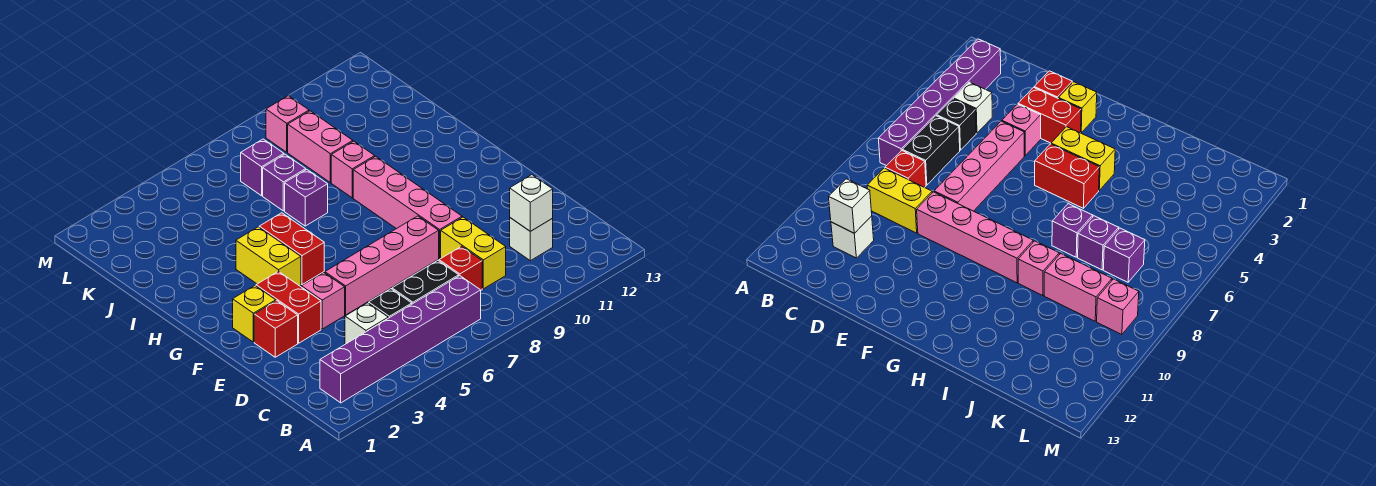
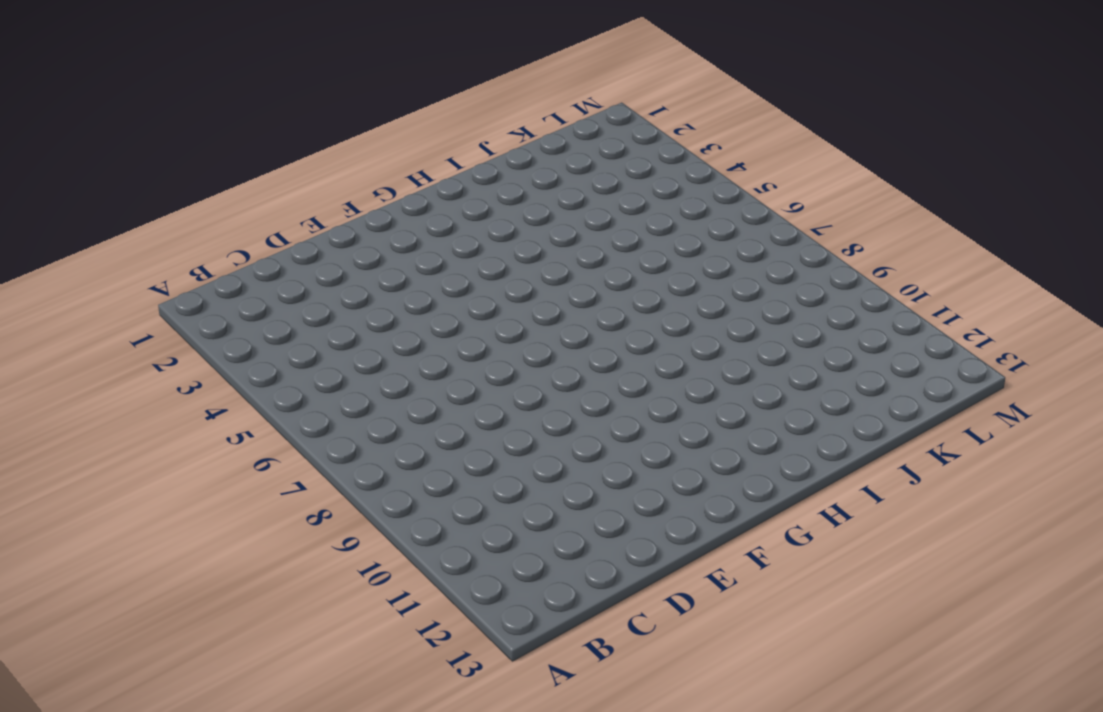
none -> purple 1x6 brick [320,276,481,403]
none -> white 1x1 brick [345,303,388,344]
none -> black 1x1 brick [369,289,412,318]

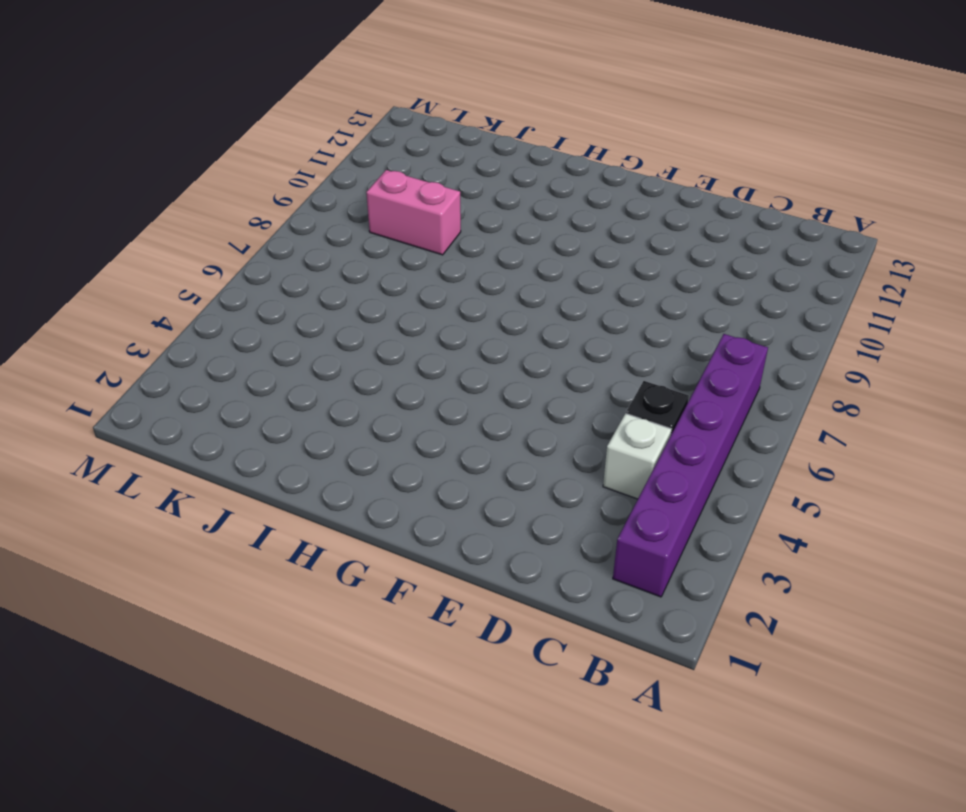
none -> black 1x2 brick [392,261,459,304]
none -> red 1x1 brick [439,246,482,290]
none -> yellow 1x2 brick [441,217,506,289]

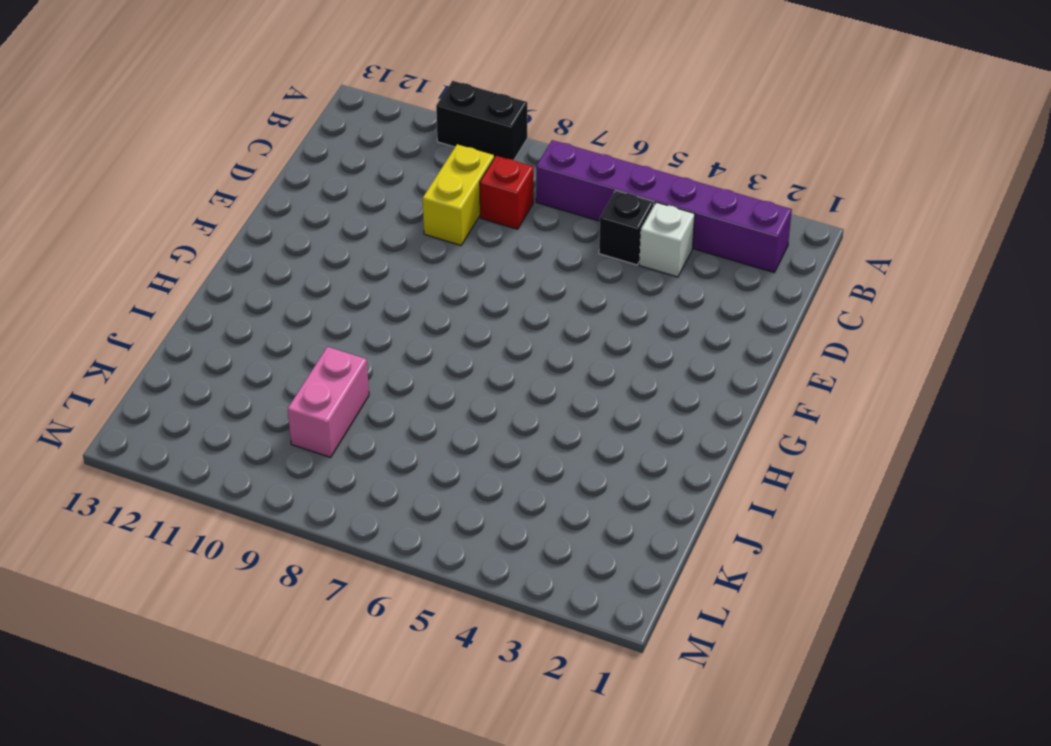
black 1x2 brick [436,81,527,160] -> black 1x2 brick moved to [392,261,459,304]
none -> white 1x1 brick [510,218,553,261]
none -> red 1x1 brick [254,301,298,357]
none -> red 1x2 brick [256,271,321,343]

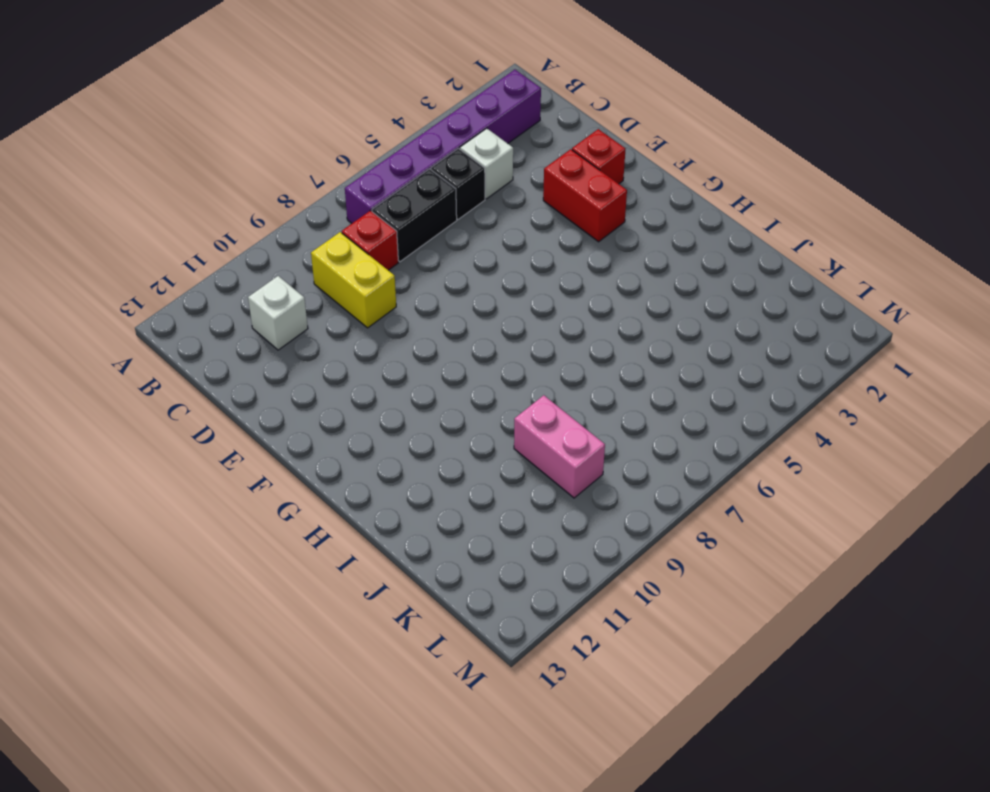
none -> pink 1x1 brick [301,273,345,329]
none -> pink 1x4 brick [325,216,439,315]
none -> pink 1x4 brick [353,156,462,258]

